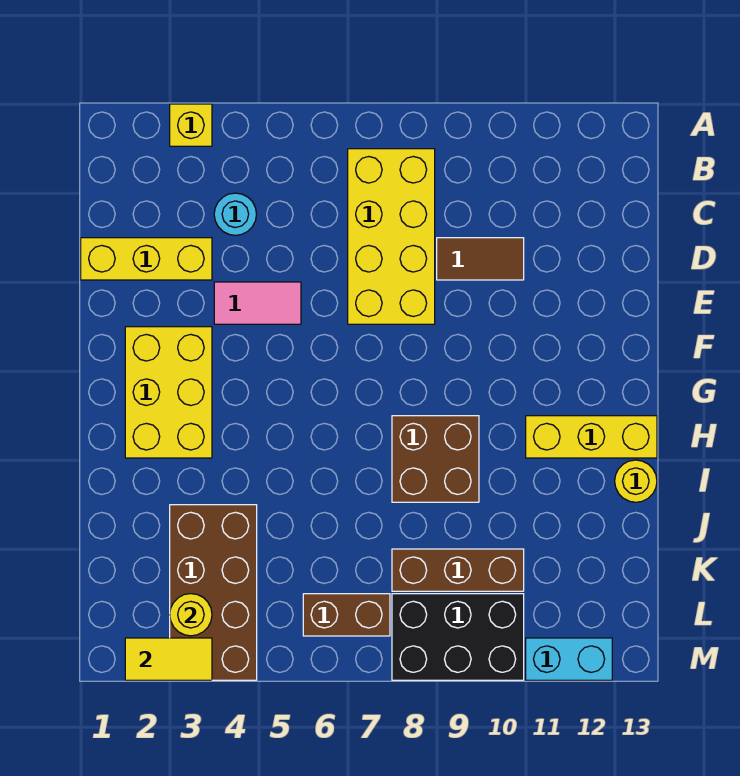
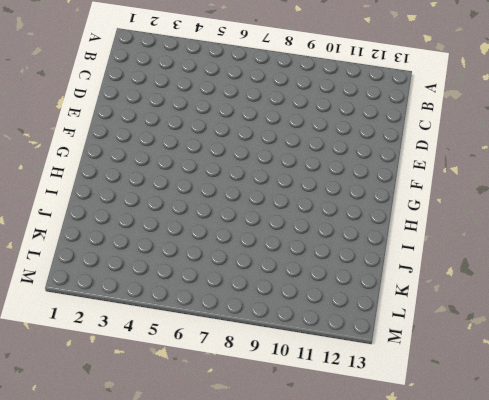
none -> yellow 1x1 brick [170,104,212,146]
none -> yellow 2x4 brick [348,149,435,324]
none -> cyan 1x1 round brick [214,193,257,235]

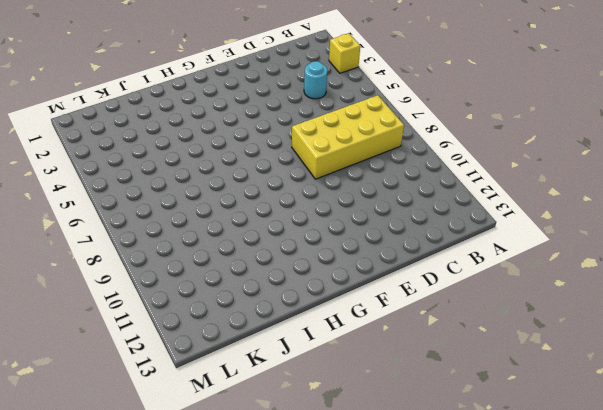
none -> yellow 1x3 brick [81,238,212,280]
none -> brown 1x2 tile [437,238,524,280]
none -> pink 1x2 tile [214,282,301,324]

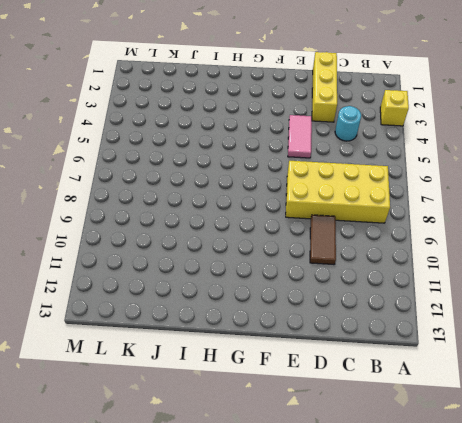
none -> yellow 2x3 brick [125,327,212,458]
none -> brown 2x2 brick [392,416,479,502]
none -> yellow 1x3 brick [526,416,657,458]

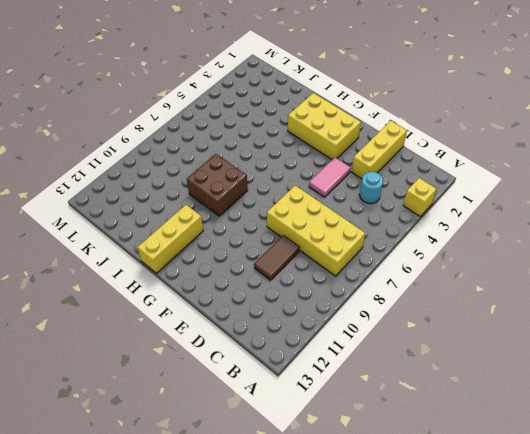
none -> yellow 1x1 round brick [615,460,657,502]
none -> brown 2x4 brick [170,505,257,680]
none -> brown 1x3 brick [392,549,524,591]

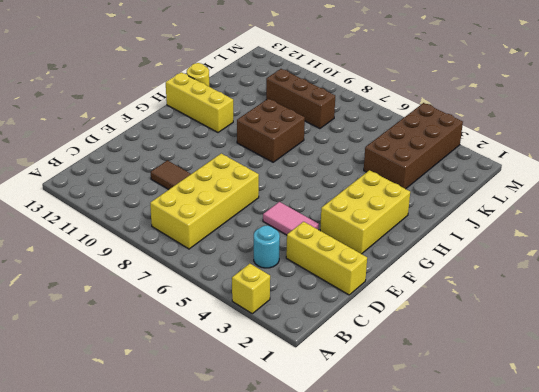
none -> brown 1x2 brick [303,594,390,636]
none -> black 2x3 brick [392,594,524,680]
none -> cyan 1x2 brick [526,638,612,680]

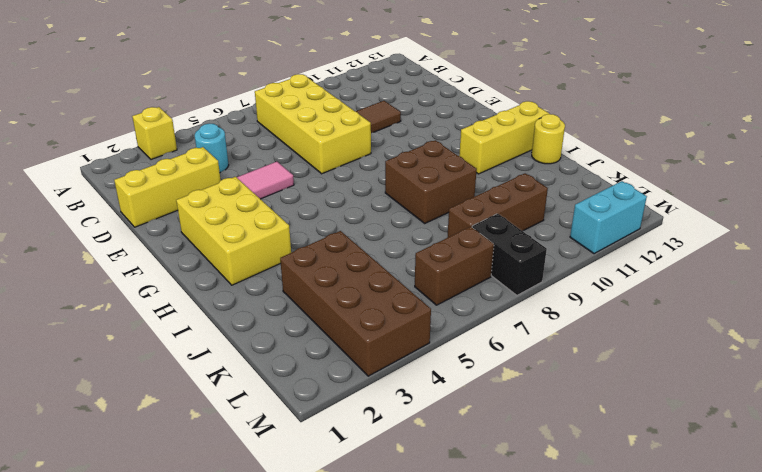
black 1x2 brick [472,214,547,295] -> black 2x3 brick [392,594,524,680]
none -> yellow 1x1 round brick [170,594,212,636]
none -> yellow 1x2 tile [125,638,212,680]

